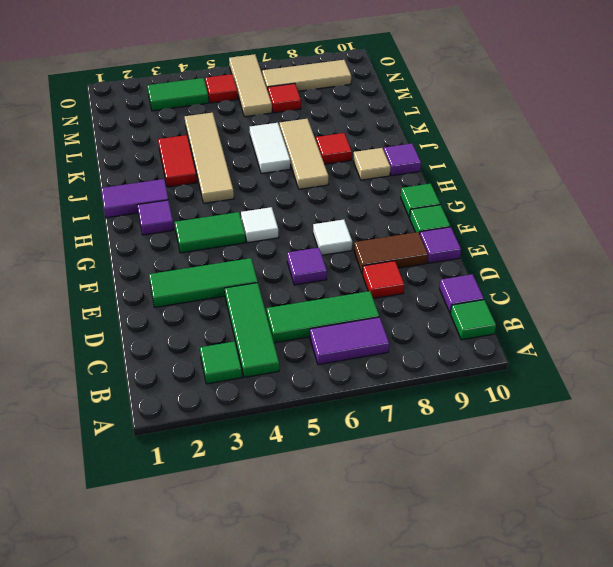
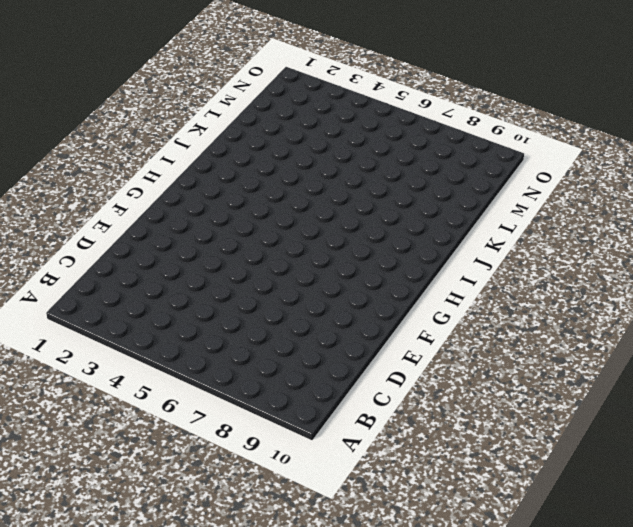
none -> green 1x1 tile [200,342,242,384]
none -> green 1x3 tile [225,283,279,377]
none -> purple 1x2 tile [310,317,389,365]
none -> green 1x1 tile [450,300,496,340]

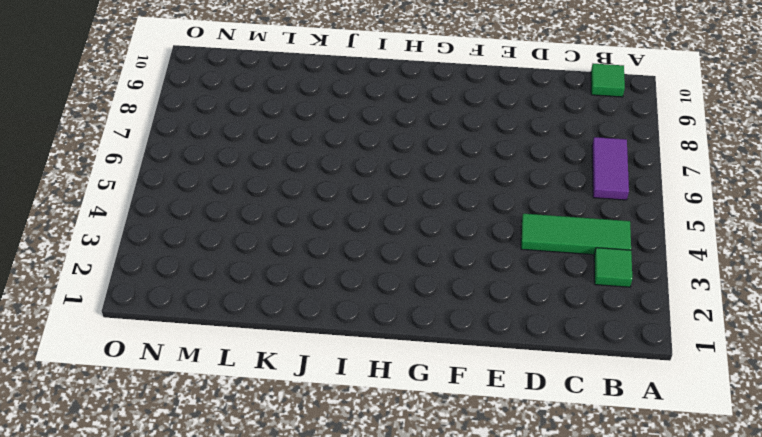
none -> green 1x3 tile [267,291,379,343]
none -> purple 1x1 tile [440,274,484,313]
none -> red 1x1 tile [363,261,404,299]
none -> green 1x3 tile [149,258,258,307]

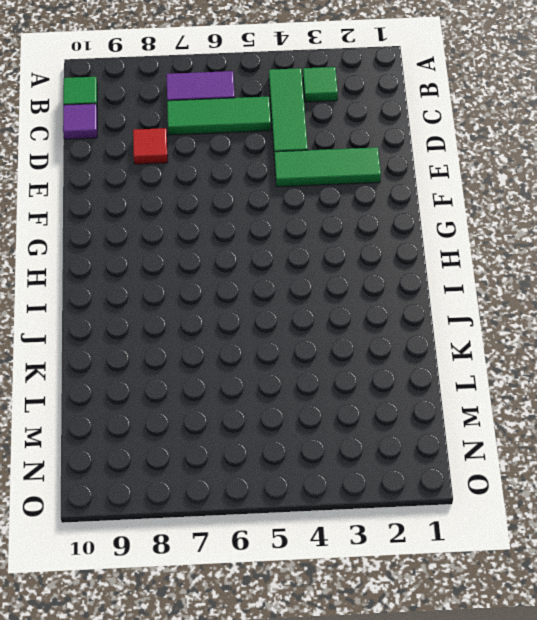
none -> purple 1x1 tile [287,248,327,285]
none -> brown 1x2 tile [354,232,428,274]
none -> purple 1x1 tile [420,227,461,263]
none -> white 1x1 tile [313,220,352,255]

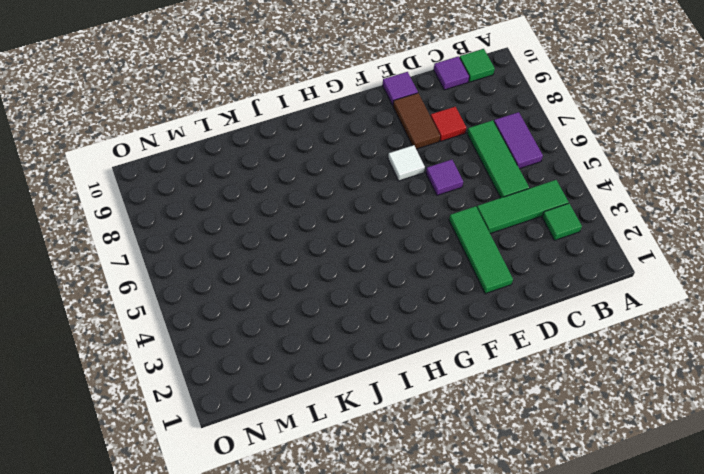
none -> green 1x1 tile [409,205,450,234]
none -> green 1x2 tile [175,212,245,253]
none -> white 1x1 tile [241,207,279,243]
none -> green 1x1 tile [401,184,440,217]

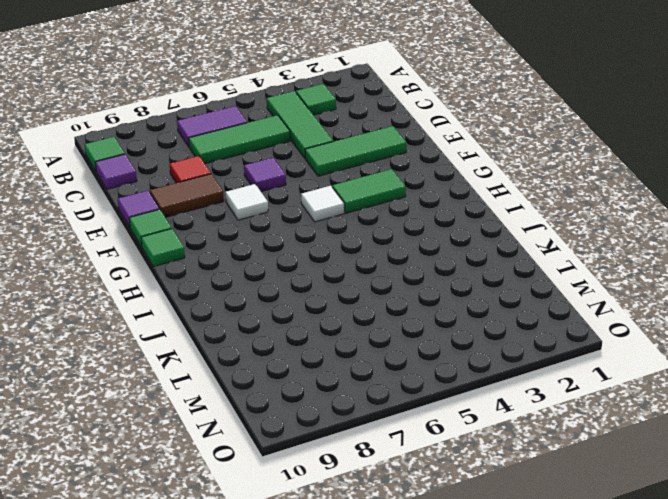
none -> purple 1x1 tile [137,200,174,235]
none -> purple 1x2 tile [101,179,168,218]
none -> tan 1x4 tile [185,113,234,203]
none -> tan 1x3 tile [280,119,329,189]

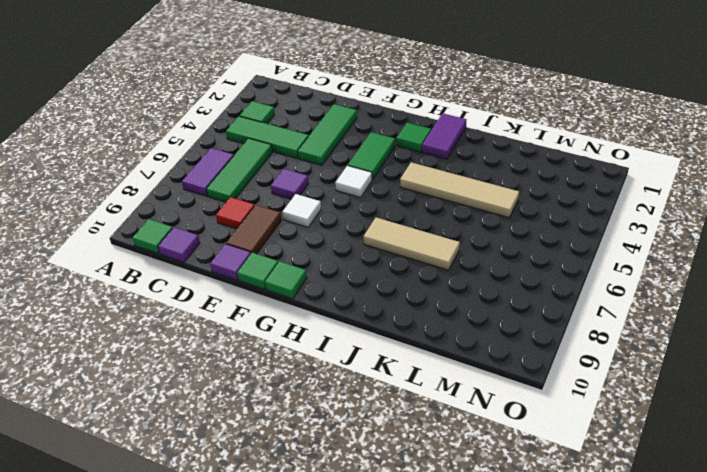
green 1x1 tile [397,123,431,152] -> purple 1x1 tile [137,200,174,235]
none -> tan 1x1 tile [353,148,390,180]
none -> purple 1x1 tile [384,144,421,176]
none -> red 1x2 tile [158,135,197,187]
none -> white 1x2 tile [250,123,291,174]

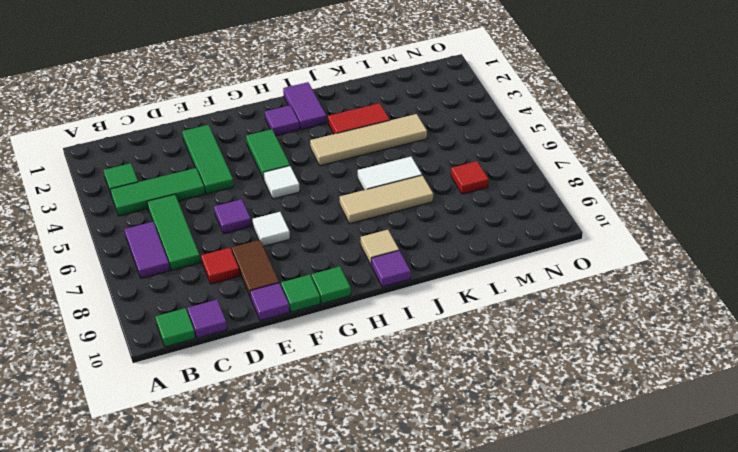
none -> red 1x1 tile [316,133,352,164]
none -> tan 1x3 tile [229,54,272,117]
none -> green 1x2 tile [147,78,209,111]
none -> red 1x1 tile [205,74,238,103]

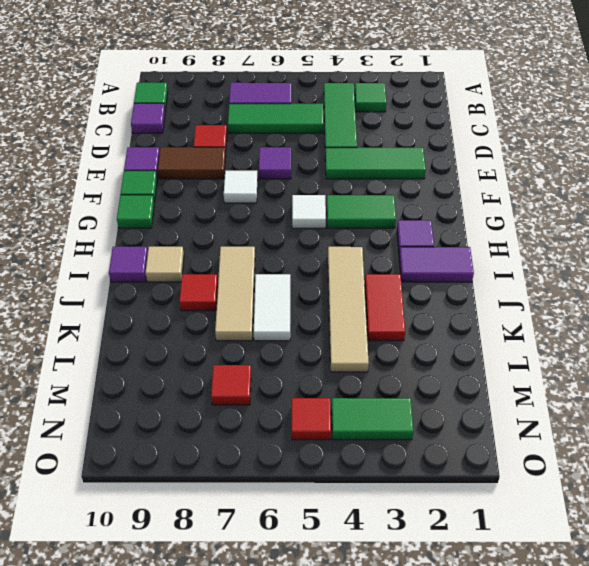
none -> tan 1x3 tile [229,54,272,117]
none -> tan 1x3 tile [262,60,351,91]

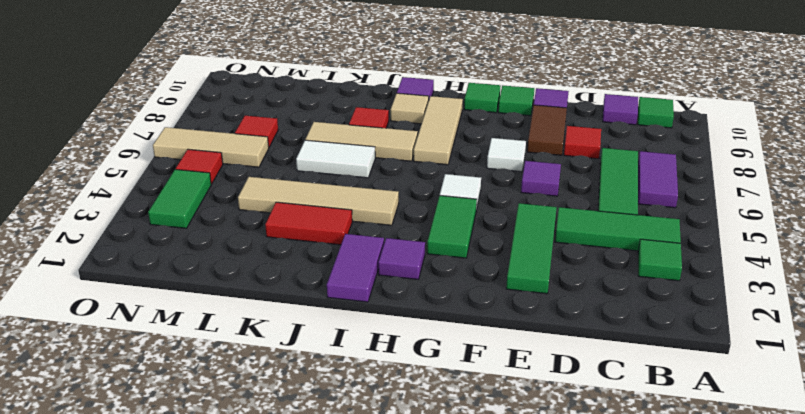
tan 1x3 tile [414,96,463,165] -> tan 1x3 tile moved to [262,60,351,91]

